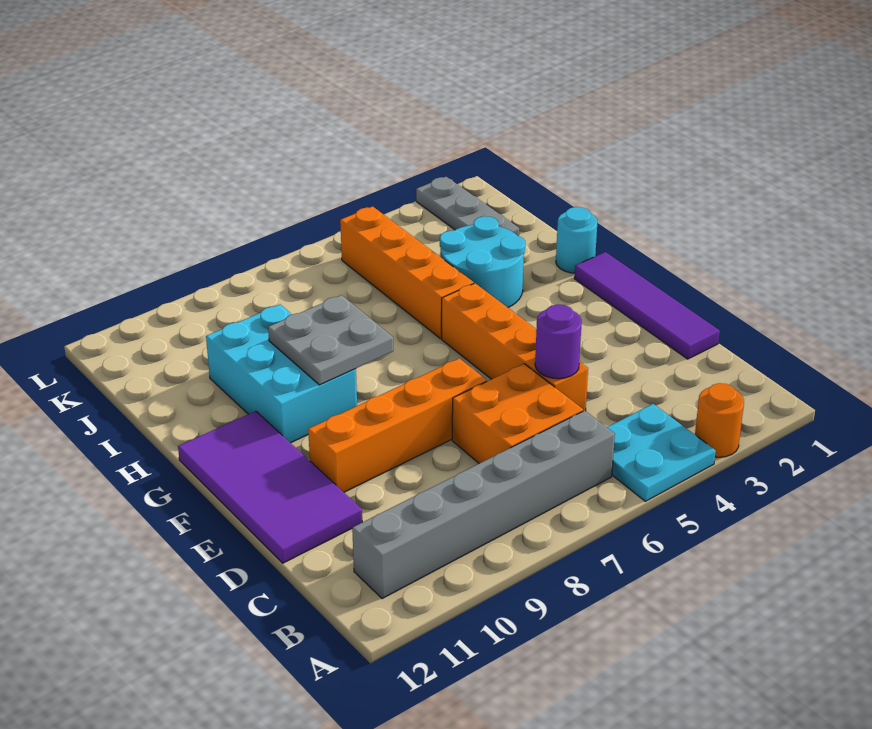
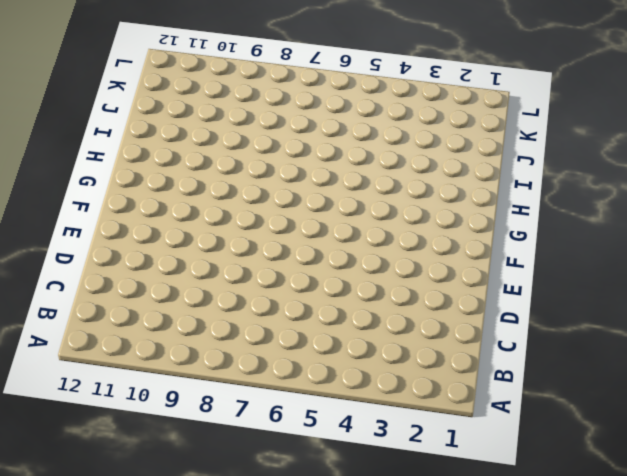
none -> orange 1x1 round brick [695,383,744,457]
none -> cyan 2x2 plate [607,404,716,501]
none -> grey 1x6 brick [352,411,615,599]

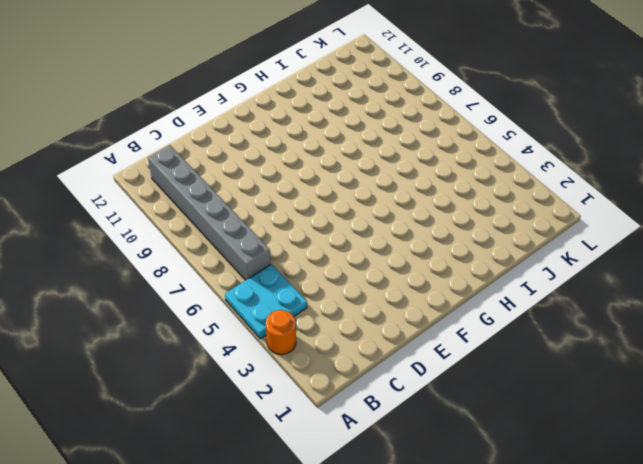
none -> orange 2x2 brick [452,364,583,463]
none -> purple 1x4 tile [575,252,720,359]
none -> orange 1x4 brick [442,283,588,411]

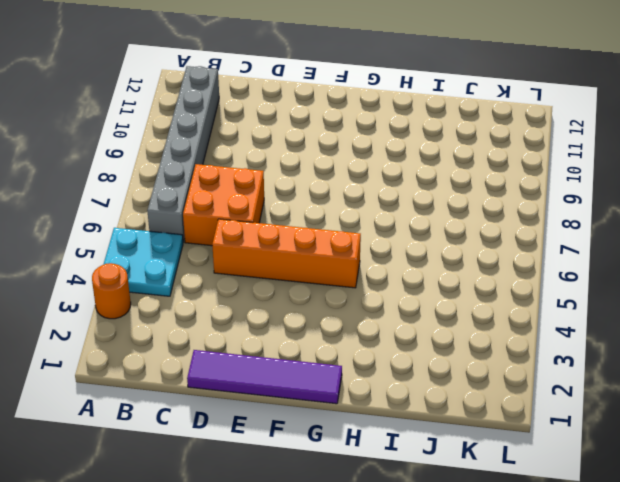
none -> purple 2x4 tile [178,411,362,563]
none -> orange 1x4 brick [308,358,487,492]
none -> cyan 2x3 brick [206,305,357,443]

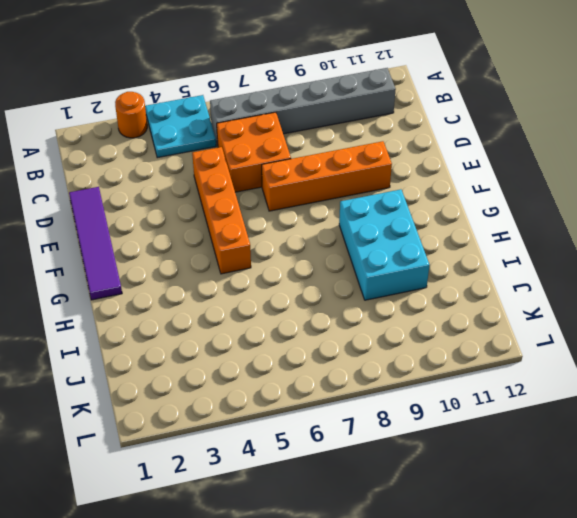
none -> purple 2x4 tile [178,411,362,563]
none -> cyan 1x1 round brick [556,207,597,273]
none -> cyan 2x2 round brick [440,216,525,308]

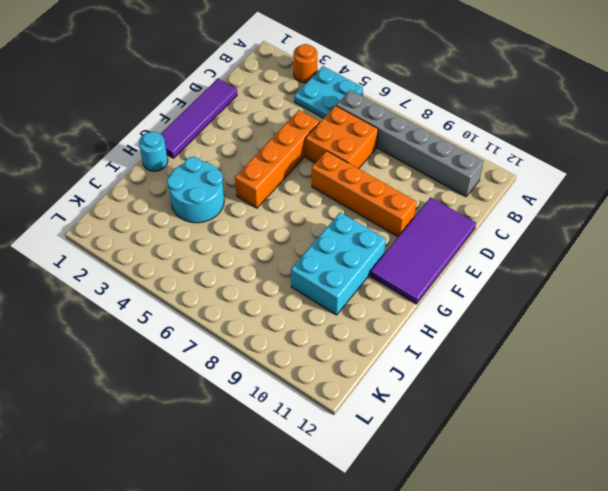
none -> orange 1x4 brick [340,206,474,339]
none -> grey 1x3 plate [416,177,519,236]
none -> purple 1x1 round brick [535,304,582,379]

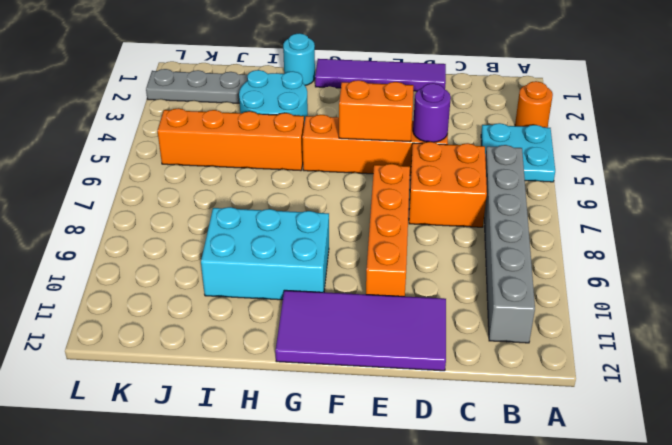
orange 1x2 brick [339,80,414,142] -> none
none -> grey 2x2 plate [268,295,393,385]

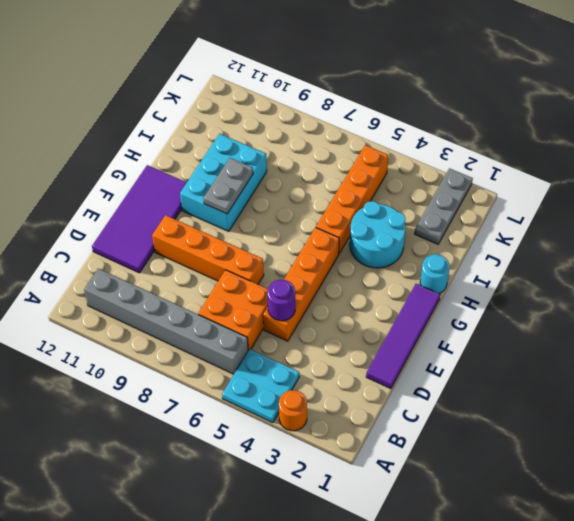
grey 1x2 plate [204,158,253,214] -> grey 2x2 plate [268,295,393,385]

